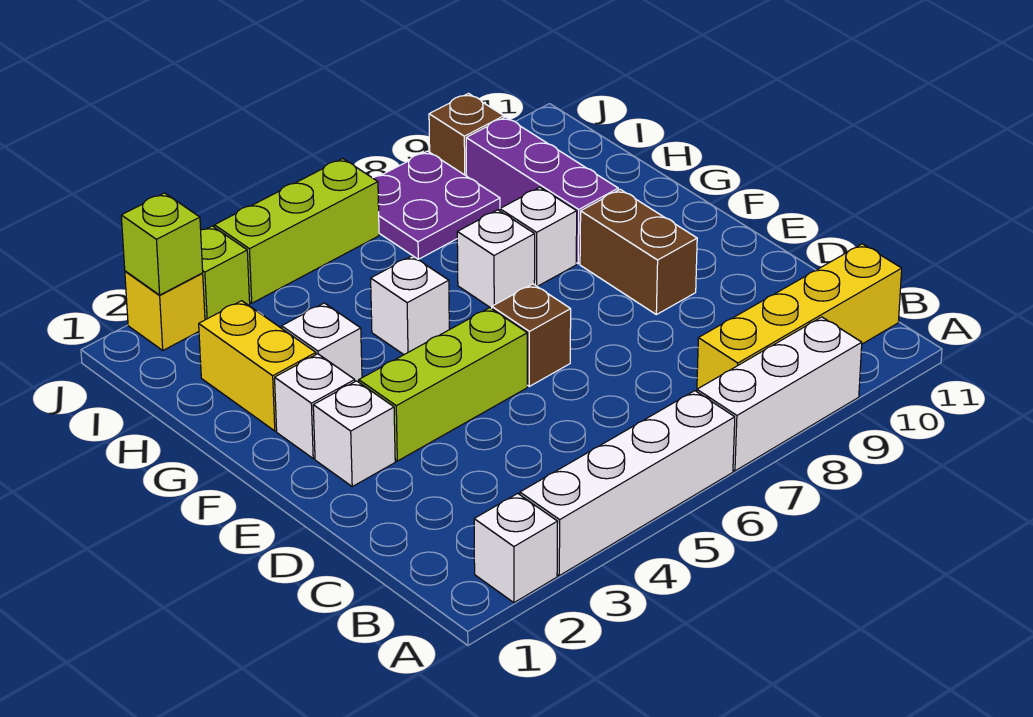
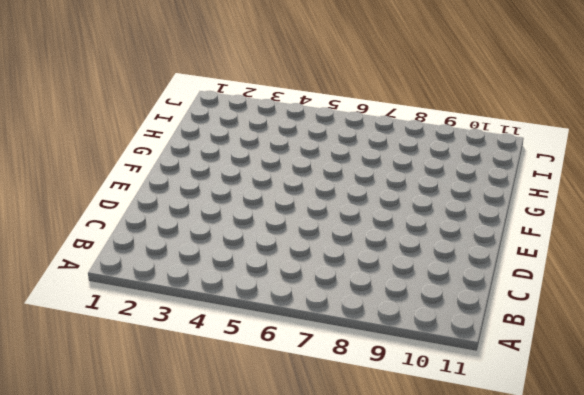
none -> white 1x1 brick [474,493,558,603]
none -> white 1x4 brick [520,391,735,576]
none -> white 1x3 brick [697,317,862,471]

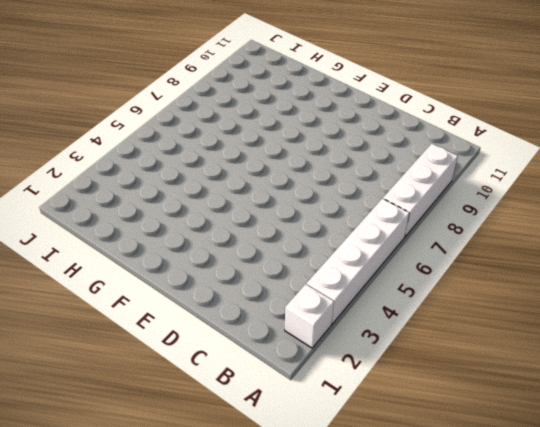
none -> yellow 1x4 brick [697,244,902,389]
none -> white 1x1 brick [313,381,395,486]
none -> lime 1x3 brick [359,308,527,461]

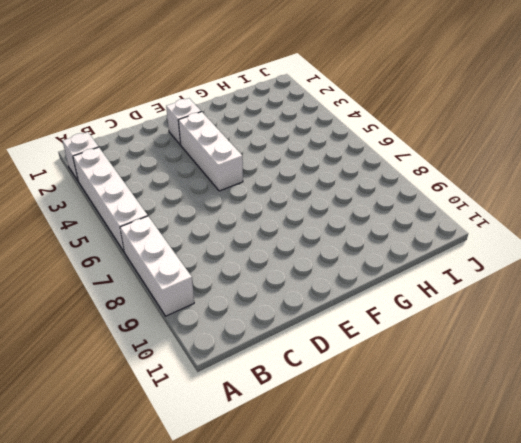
white 1x3 brick [178,112,243,191] -> lime 1x3 brick [359,308,527,461]
none -> yellow 1x4 brick [697,244,902,389]
none -> brown 1x1 brick [491,284,571,386]
none -> brown 1x2 brick [580,190,697,315]

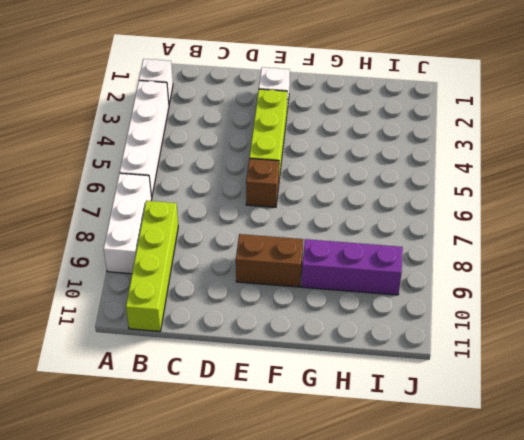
lime 1x4 brick [126,201,178,331] -> yellow 1x4 brick [697,244,902,389]
none -> white 1x1 brick [275,354,355,458]
none -> yellow 1x2 brick [199,301,316,431]
none -> white 1x1 brick [282,303,362,382]

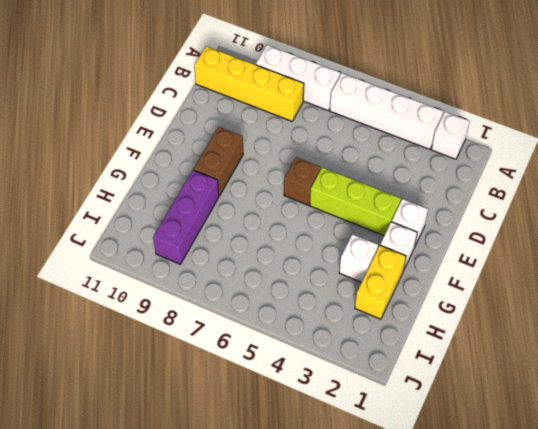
none -> white 1x1 brick [371,256,449,355]
none -> white 1x1 brick [457,210,535,308]
none -> white 1x1 brick [500,187,577,287]

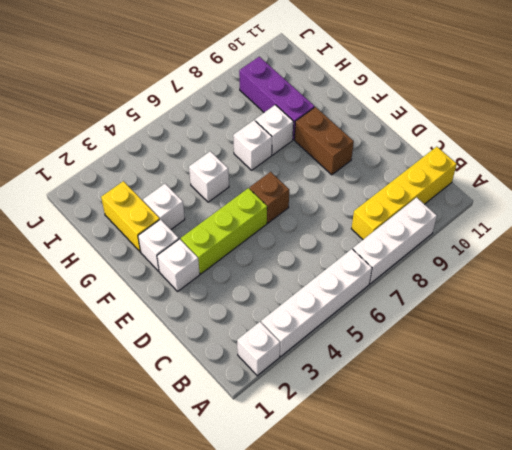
none -> purple 2x2 plate [373,151,500,259]
none -> yellow 1x1 brick [125,271,205,350]
none -> lime 1x1 brick [201,226,250,320]

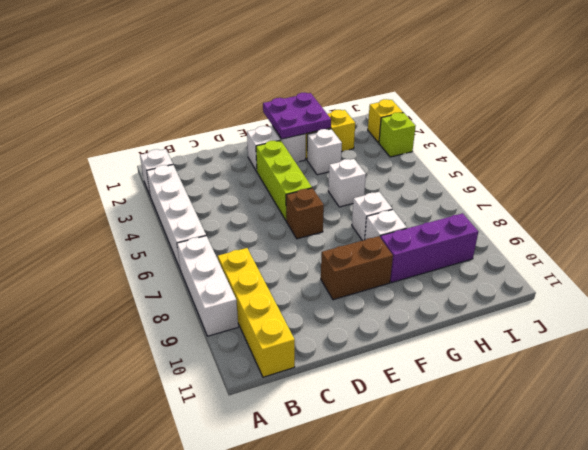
purple 2x2 plate [263,93,331,139] -> purple 2x2 plate moved to [373,151,500,259]
none -> lime 1x3 brick [214,159,379,303]
none -> brown 1x1 brick [429,94,504,176]
none -> lime 1x1 brick [121,193,203,295]

